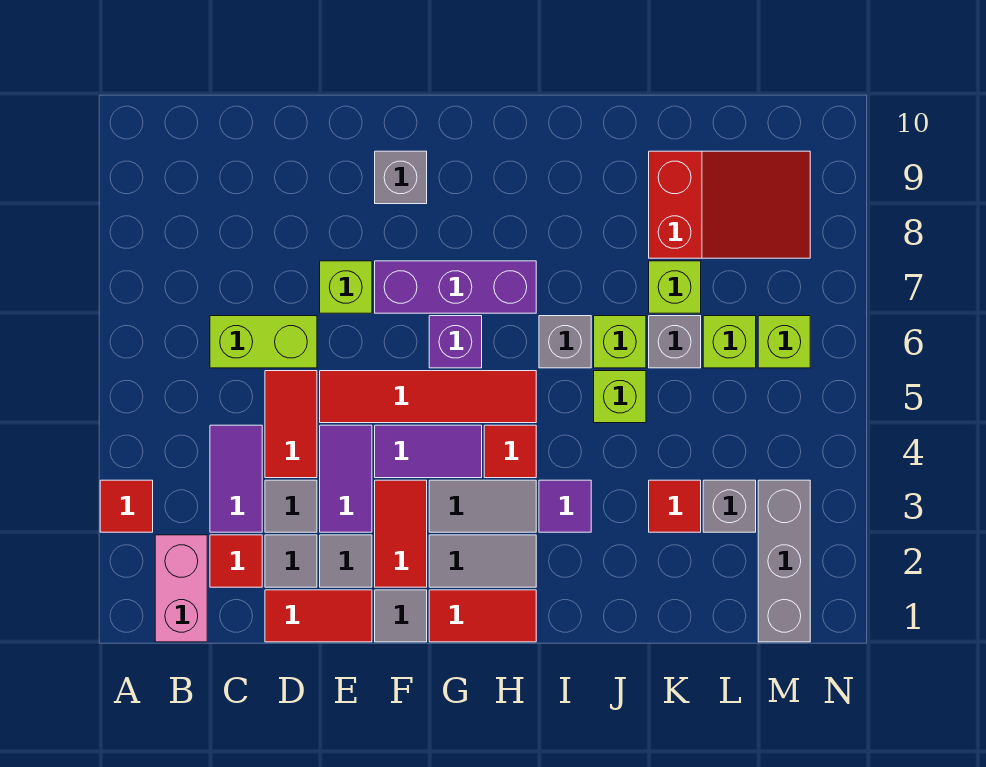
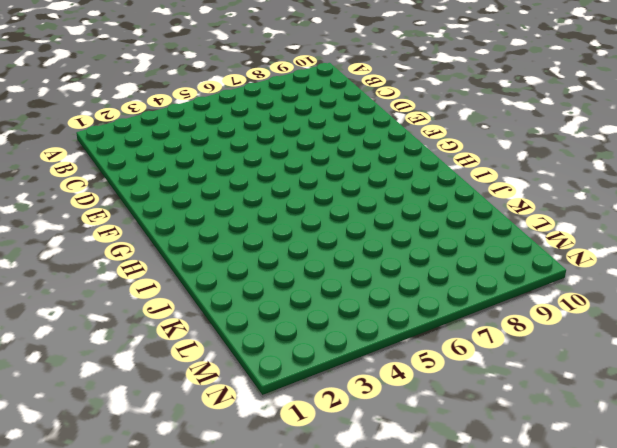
none -> red 1x1 tile [100,480,153,532]
none -> pink 1x2 brick [155,535,207,642]
none -> red 1x1 tile [210,535,262,587]
none -> purple 1x2 tile [210,425,262,532]

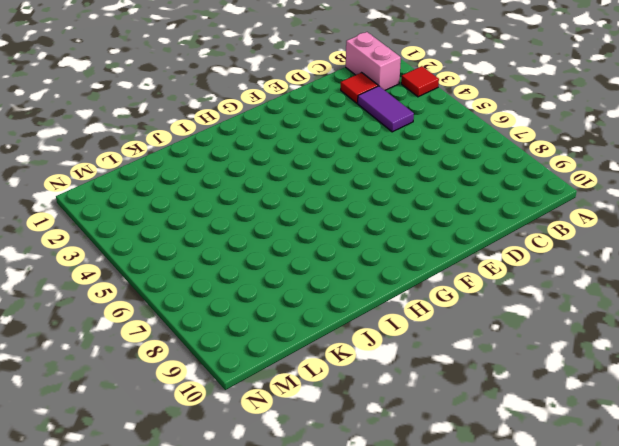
none -> lime 1x2 brick [210,316,317,368]
none -> red 1x2 tile [265,590,372,642]
none -> grey 1x1 tile [265,535,317,587]
none -> grey 1x1 tile [265,480,317,532]

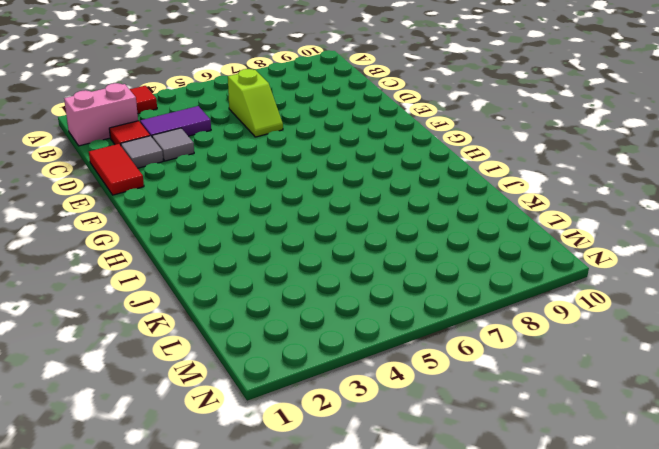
lime 1x2 slope [228,69,283,137] -> lime 1x2 brick [210,316,317,368]
none -> red 1x2 tile [265,371,317,478]
none -> grey 1x1 tile [320,535,372,587]
none -> purple 1x2 tile [320,425,372,532]
none -> red 1x4 tile [320,371,536,423]

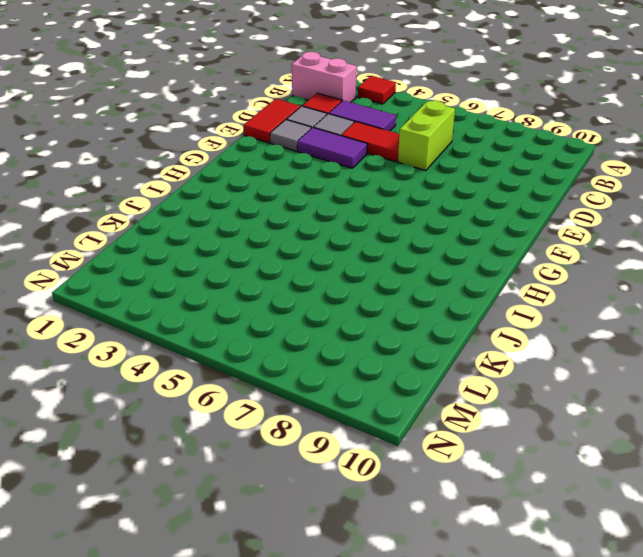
none -> red 1x4 tile [320,371,536,423]
none -> lime 1x1 brick [320,261,372,313]
none -> grey 1x1 tile [375,590,427,642]
none -> red 1x2 tile [375,480,427,587]

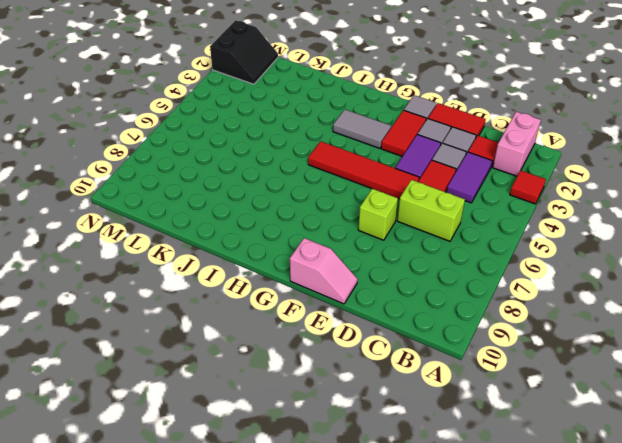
pink 1x2 slope [290,238,358,304] -> none
black 2x2 slope [210,20,278,84] -> grey 1x3 brick [758,480,810,642]
none -> purple 1x2 tile [375,425,482,478]
none -> purple 1x3 brick [375,261,536,313]
none -> grey 1x1 brick [375,151,427,204]
none -> red 1x2 tile [429,590,536,642]

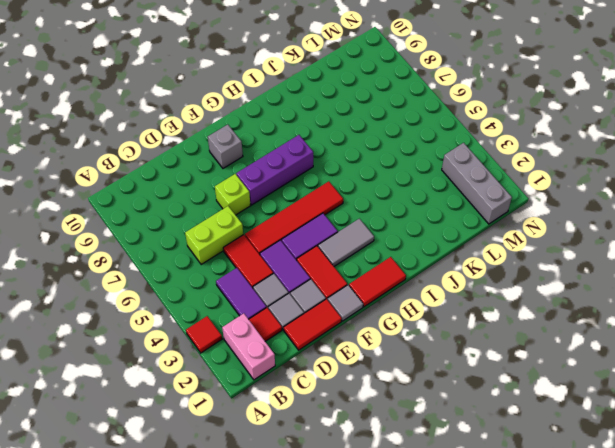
none -> grey 1x2 tile [429,535,536,587]
none -> purple 1x1 brick [429,316,482,368]
none -> red 1x1 tile [484,425,536,478]
none -> purple 1x1 tile [539,480,591,532]

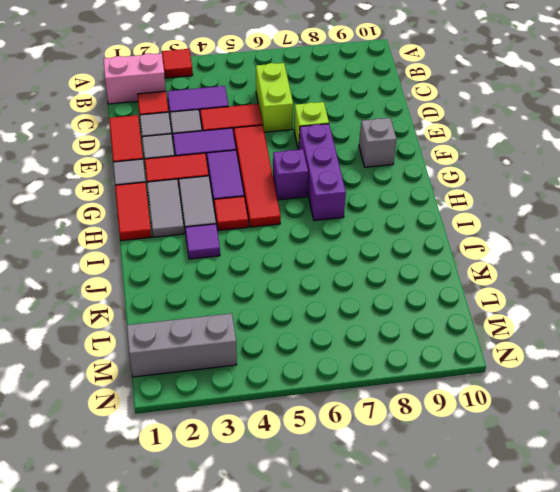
none -> grey 1x1 brick [539,316,591,368]
none -> lime 1x1 brick [594,371,646,423]
none -> lime 1x1 brick [594,316,646,368]
none -> red 1x1 tile [649,480,701,532]

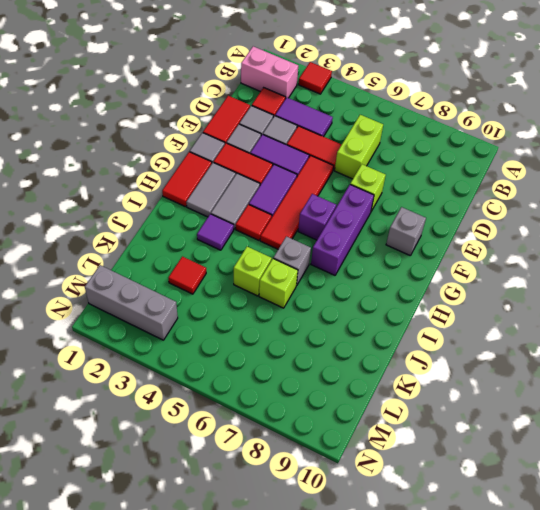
none -> grey 1x1 brick [649,316,701,368]
none -> lime 1x1 brick [649,261,701,313]
none -> red 2x3 slope [649,151,810,258]
none -> grey 1x1 brick [703,480,756,532]

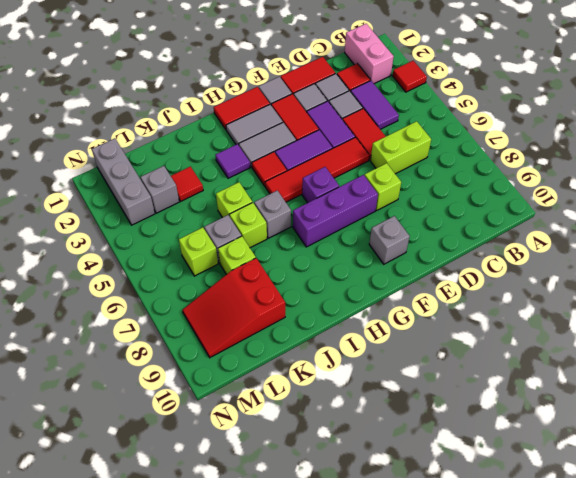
none -> lime 1x1 brick [758,316,810,368]

